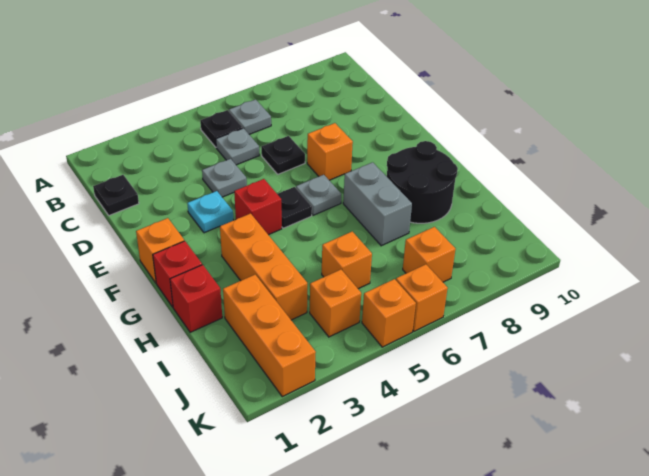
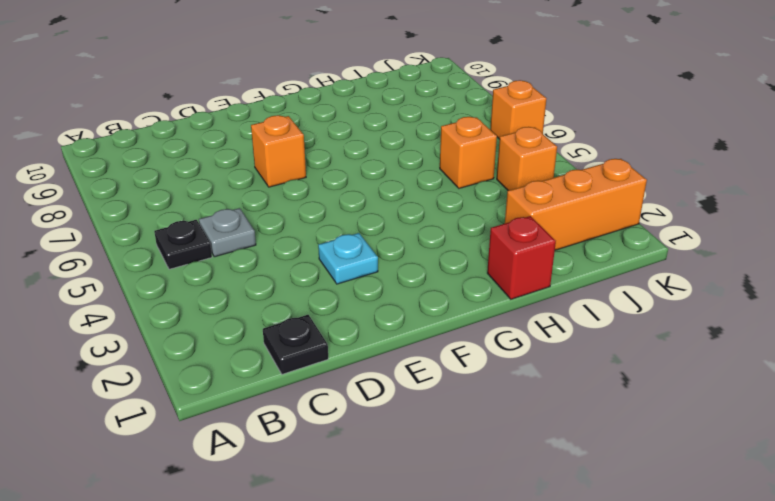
none -> grey 1x1 plate [229,100,271,134]
none -> grey 1x1 plate [202,159,247,197]
none -> black 1x1 plate [261,136,305,174]

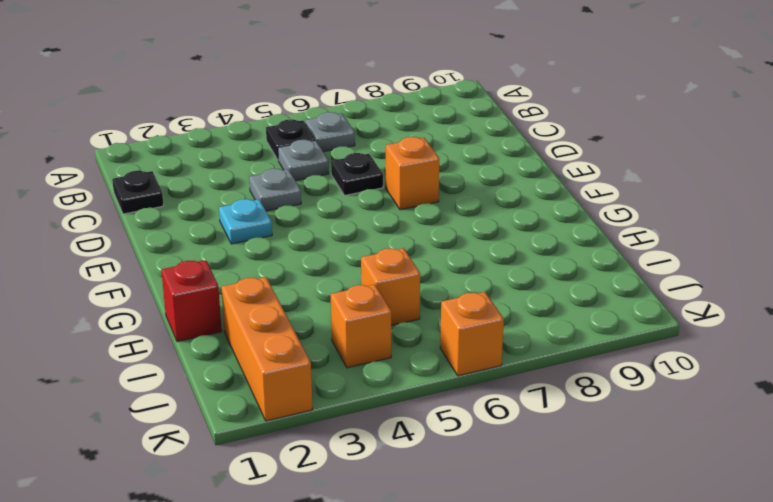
none -> orange 1x1 brick [136,218,184,283]
none -> red 1x1 brick [234,179,282,235]
none -> black 1x1 plate [278,187,312,228]

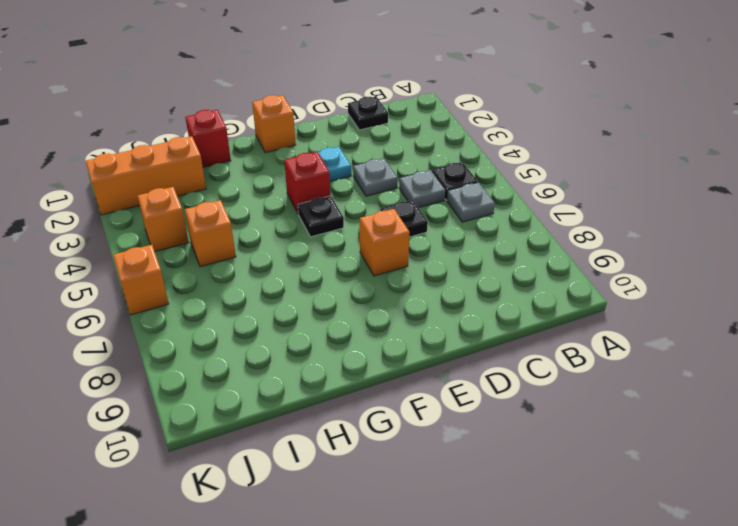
none -> grey 1x1 plate [296,175,341,215]
none -> red 1x1 brick [153,241,202,307]
none -> orange 1x3 brick [220,214,307,320]

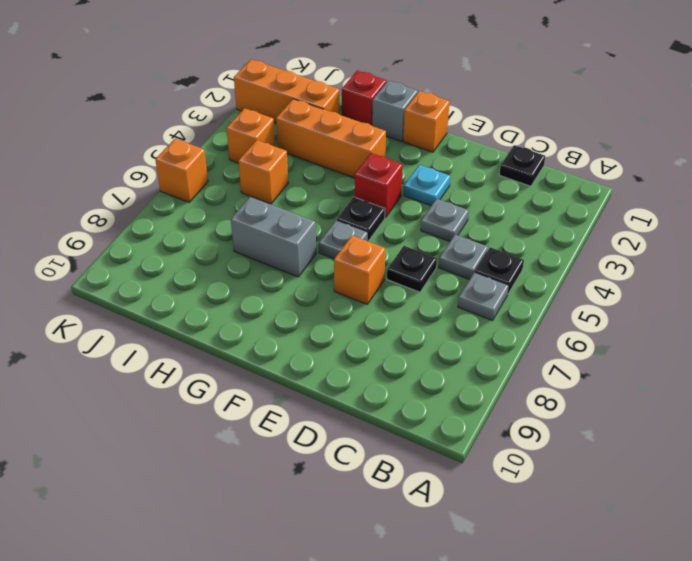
grey 1x1 brick [372,81,418,141] -> red 1x1 brick [153,241,202,307]
none -> black 2x2 round brick [387,141,458,223]
none -> orange 1x1 brick [403,227,455,282]
none -> orange 1x1 brick [362,279,416,347]

